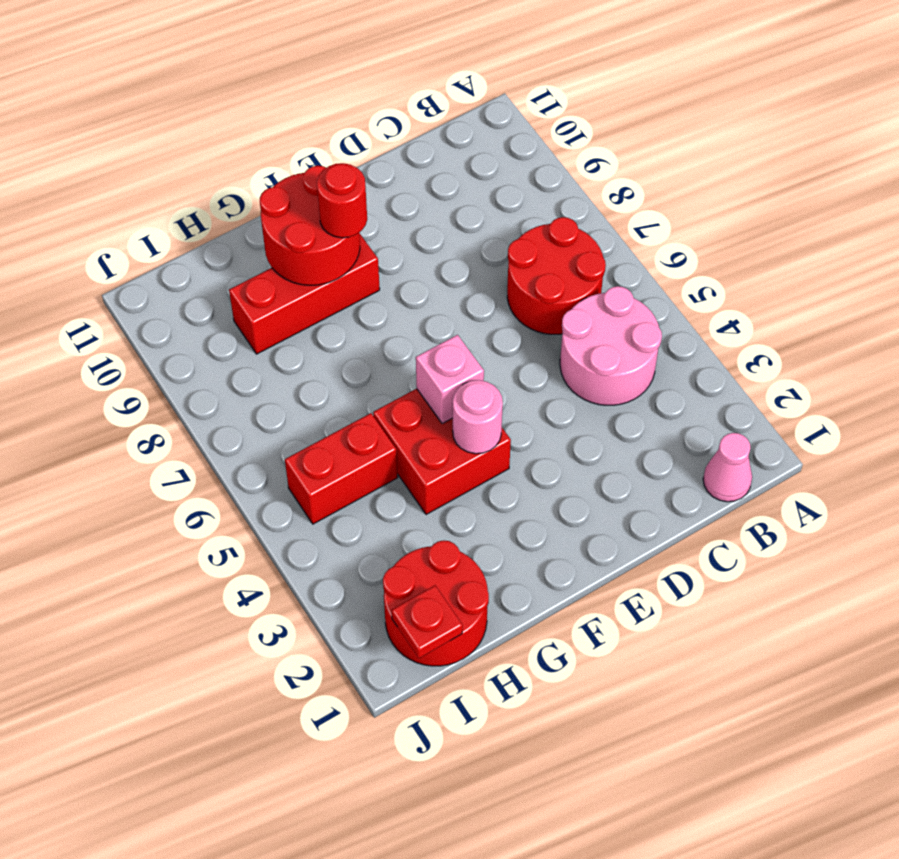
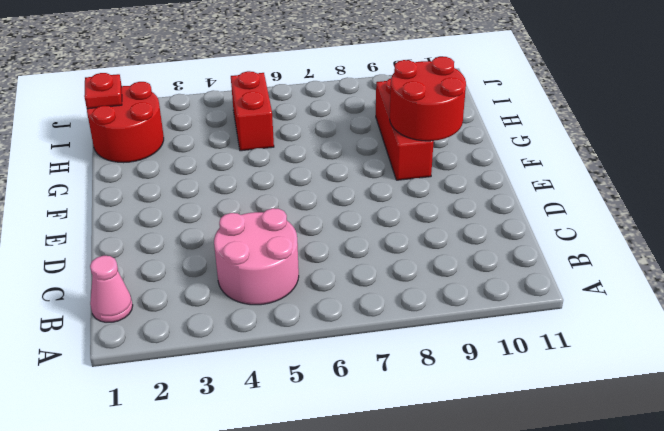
none -> red 2x2 round brick [507,217,606,334]
none -> red 2x2 brick [373,389,511,515]
none -> pink 1x1 round brick [453,380,503,454]

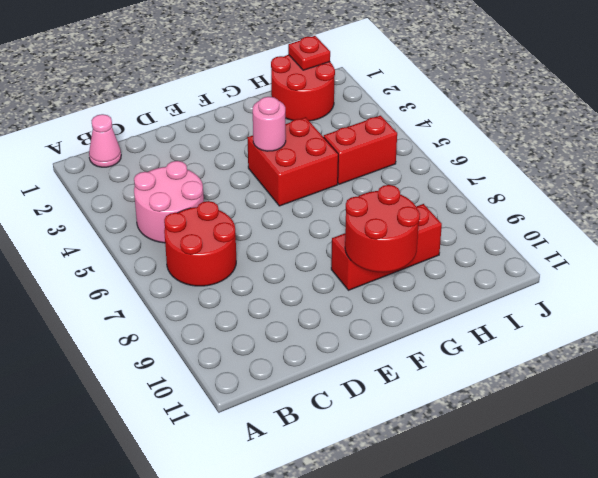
none -> pink 1x1 brick [416,335,484,424]
none -> red 1x1 round brick [317,163,367,238]

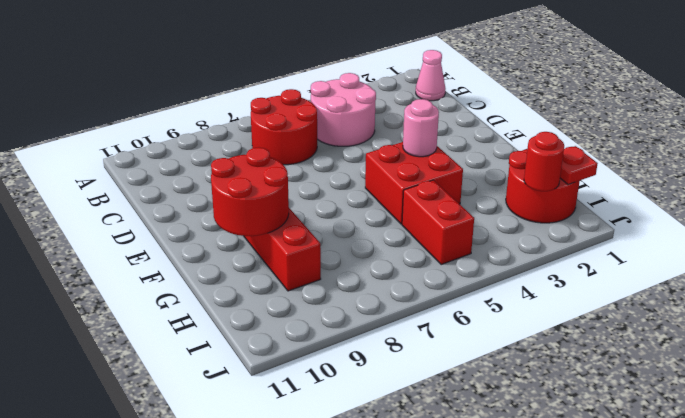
red 1x1 round brick [524,132,564,191] -> red 1x1 round brick moved to [317,163,367,238]
none -> pink 1x1 brick [416,335,484,424]

